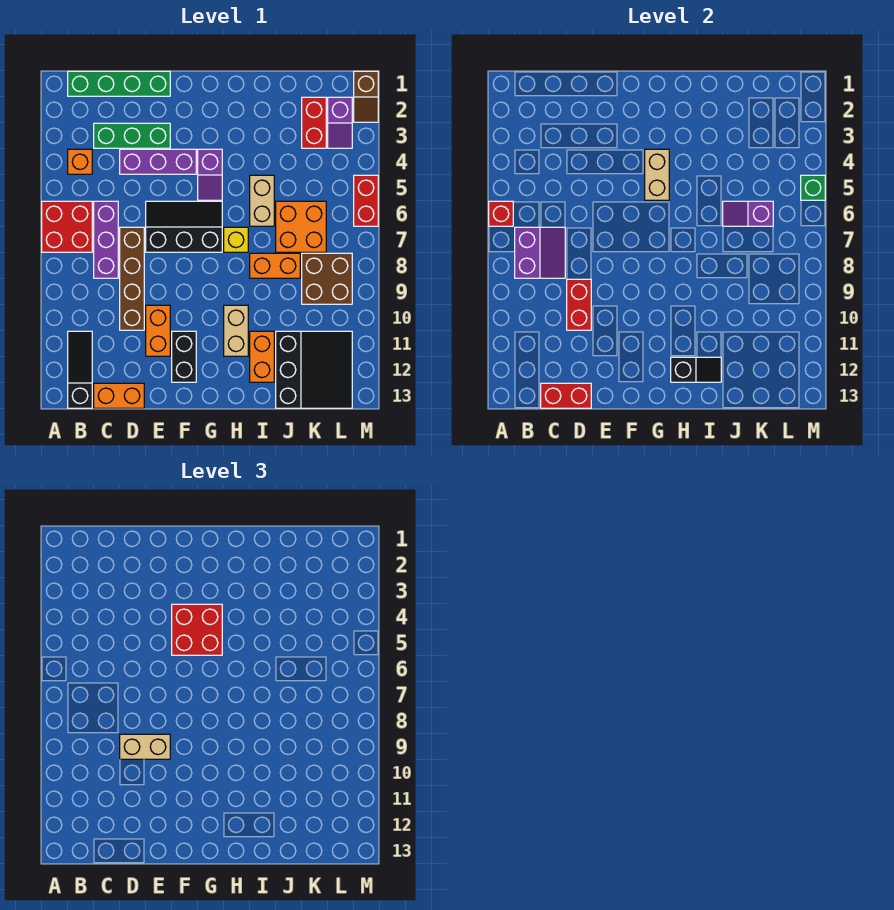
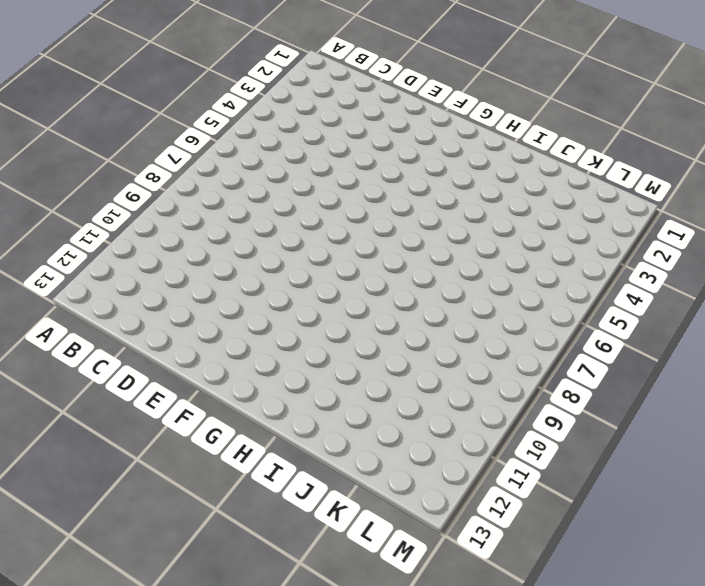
none -> red 2x2 brick [42,201,92,252]
none -> green 1x4 brick [68,71,170,96]
none -> orange 1x1 brick [68,149,92,174]
none -> black 1x3 slope [68,331,92,408]

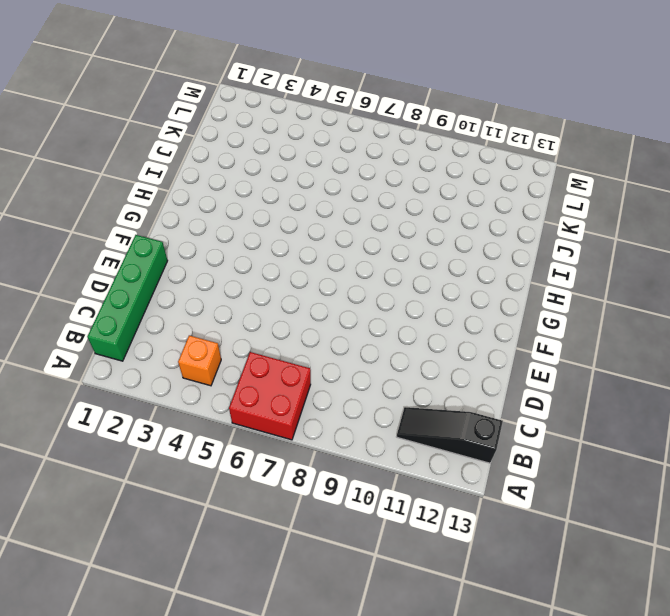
none -> green 1x3 brick [94,123,170,148]
none -> purple 1x3 brick [94,201,118,278]
none -> orange 1x2 brick [94,383,144,408]
none -> purple 1x3 brick [120,149,196,174]

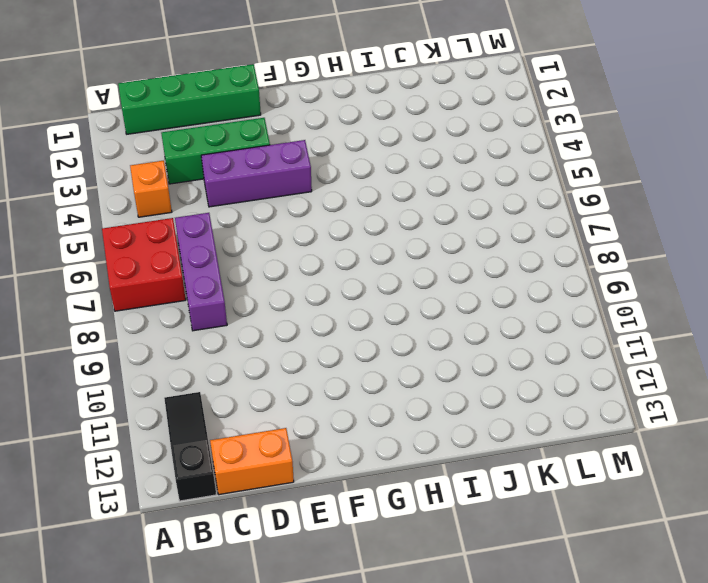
none -> brown 1x4 brick [120,227,144,330]
none -> black 2x3 slope [146,201,222,252]
none -> orange 1x2 brick [146,305,170,356]
none -> black 1x2 brick [172,331,196,382]

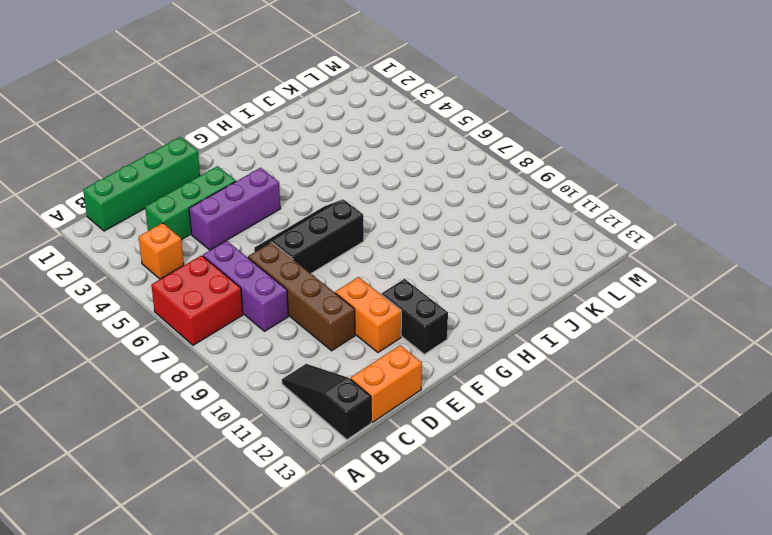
none -> purple 1x2 slope [198,149,222,200]
none -> yellow 1x1 brick [224,227,248,252]
none -> tan 1x2 brick [224,305,248,356]
none -> tan 1x2 brick [250,175,274,226]

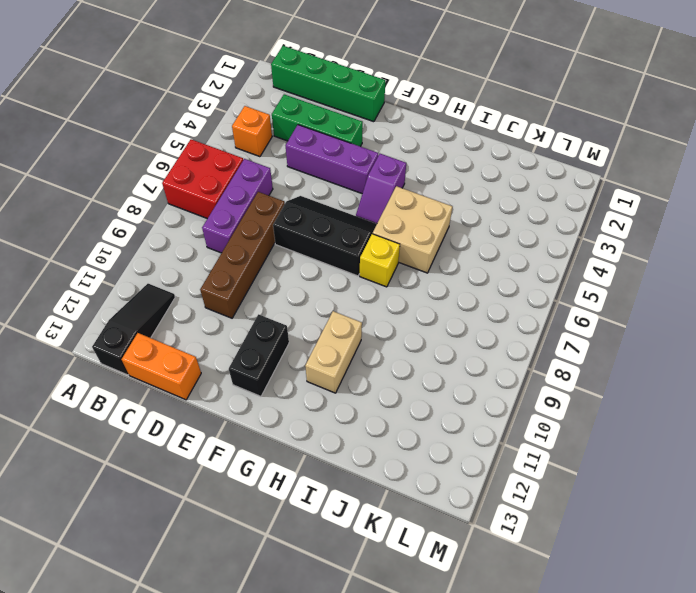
tan 2x2 brick [373,186,453,273] -> tan 1x2 brick [250,175,274,226]
none -> orange 1x2 brick [146,305,170,356]
none -> orange 1x2 brick [250,253,300,278]
none -> orange 1x2 brick [250,331,274,382]
none -> orange 2x2 brick [276,201,326,252]

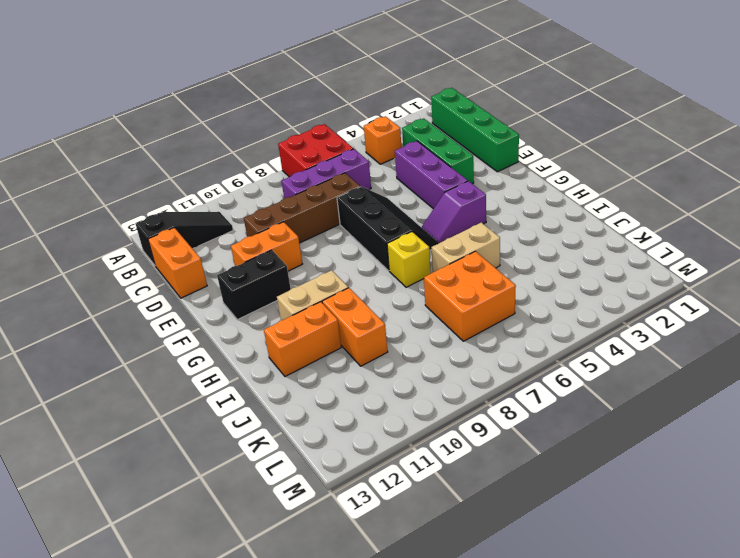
orange 1x2 brick [322,288,388,366] -> orange 1x2 brick moved to [250,253,300,278]
none -> black 3x3 slope [276,331,352,408]
none -> red 1x2 brick [302,97,326,148]
none -> brown 2x2 brick [302,253,352,304]
none -> purple 1x2 slope [328,97,352,148]

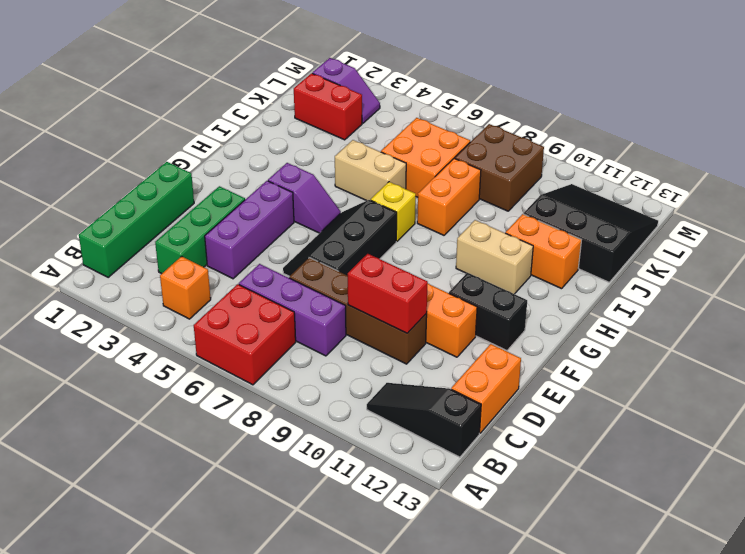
none -> brown 1x2 slope [354,71,378,122]
none -> red 1x2 brick [354,175,378,226]
none -> red 1x1 brick [489,201,513,226]
none -> purple 2x2 slope [515,227,565,278]

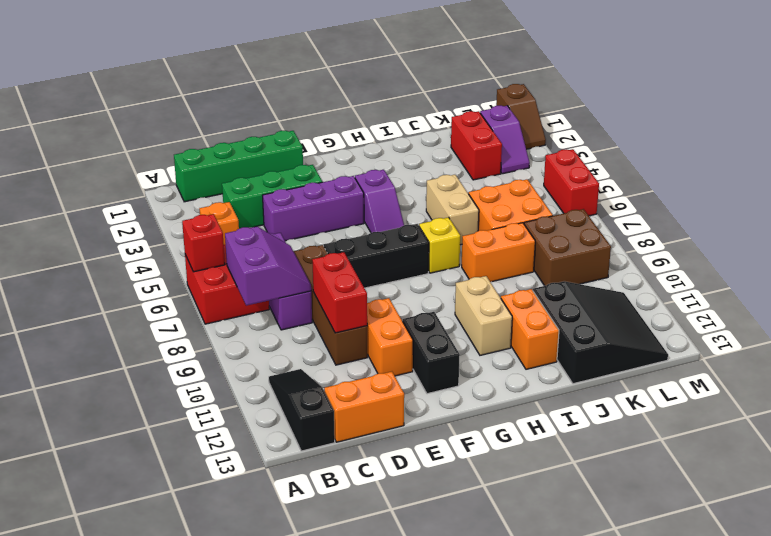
none -> red 1x2 brick [541,383,591,408]
none -> tan 1x2 brick [645,149,669,200]
none -> black 1x2 slope [671,357,721,382]
none -> purple 1x2 slope [723,201,773,226]

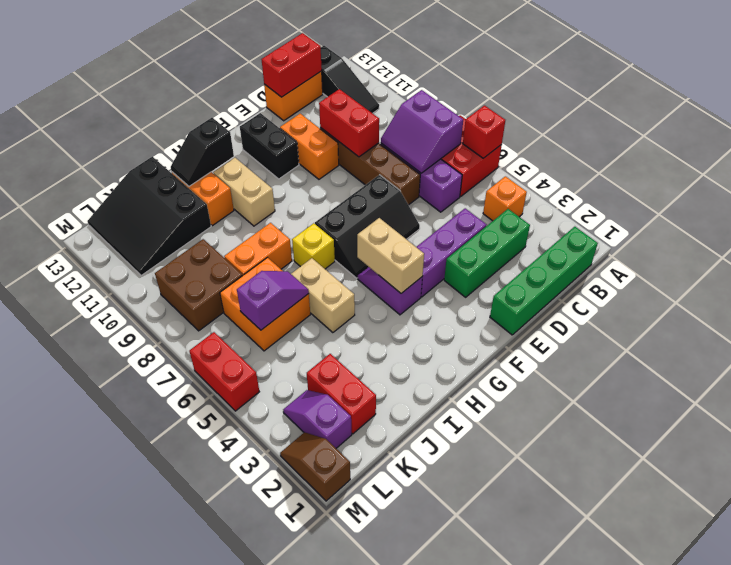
none -> green 1x1 brick [801,175,825,200]
none -> tan 1x2 brick [120,734,170,759]
none -> red 2x2 brick [172,604,222,655]

